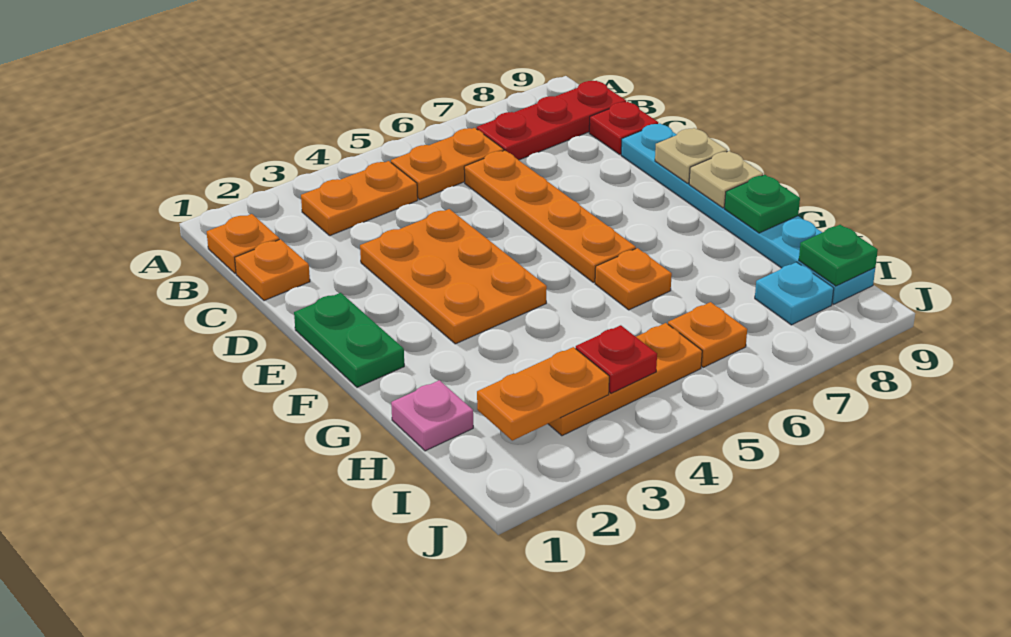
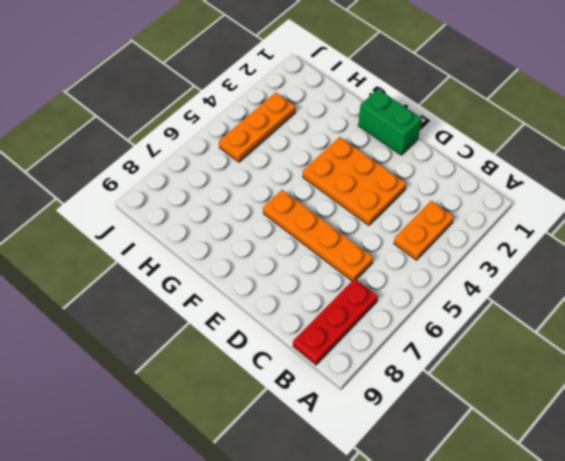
green 1x2 brick [358,89,422,155] -> green 1x2 plate [294,293,404,387]
none -> orange 1x1 plate [207,214,279,274]
none -> orange 1x2 plate [391,128,504,199]
none -> orange 1x1 plate [235,239,310,301]

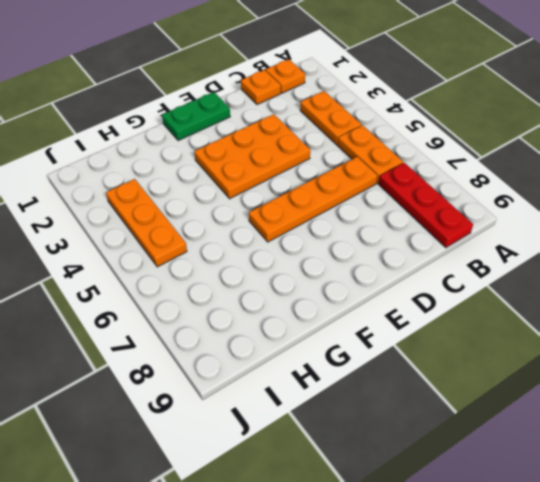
none -> red 1x1 plate [589,102,658,154]
none -> cyan 1x6 plate [621,123,875,304]
none -> orange 1x1 plate [595,248,672,310]

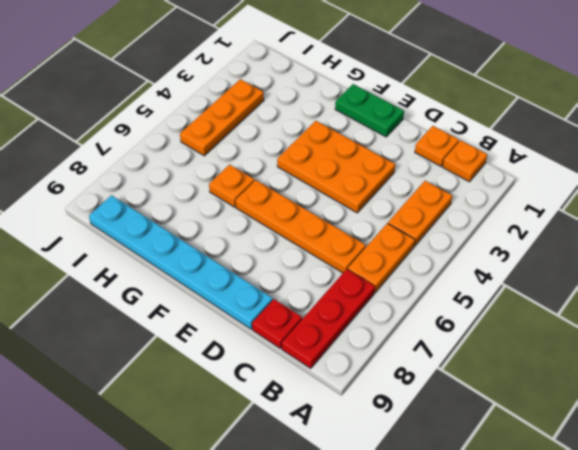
none -> pink 1x1 plate [391,380,473,451]
none -> orange 1x1 plate [668,302,747,367]
none -> cyan 1x1 plate [755,262,834,325]

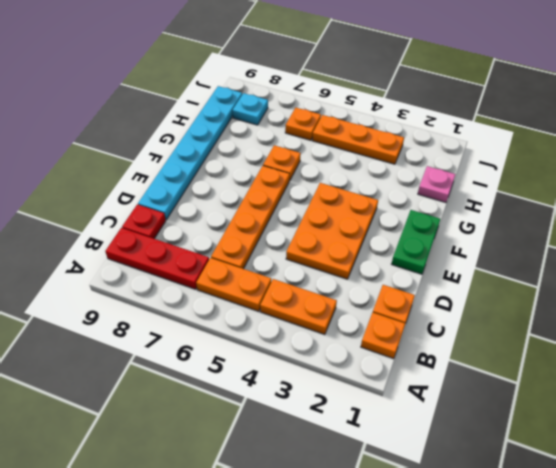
none -> tan 1x1 plate [655,128,727,183]
none -> tan 1x1 plate [689,151,763,208]
none -> green 1x1 plate [724,175,800,233]

